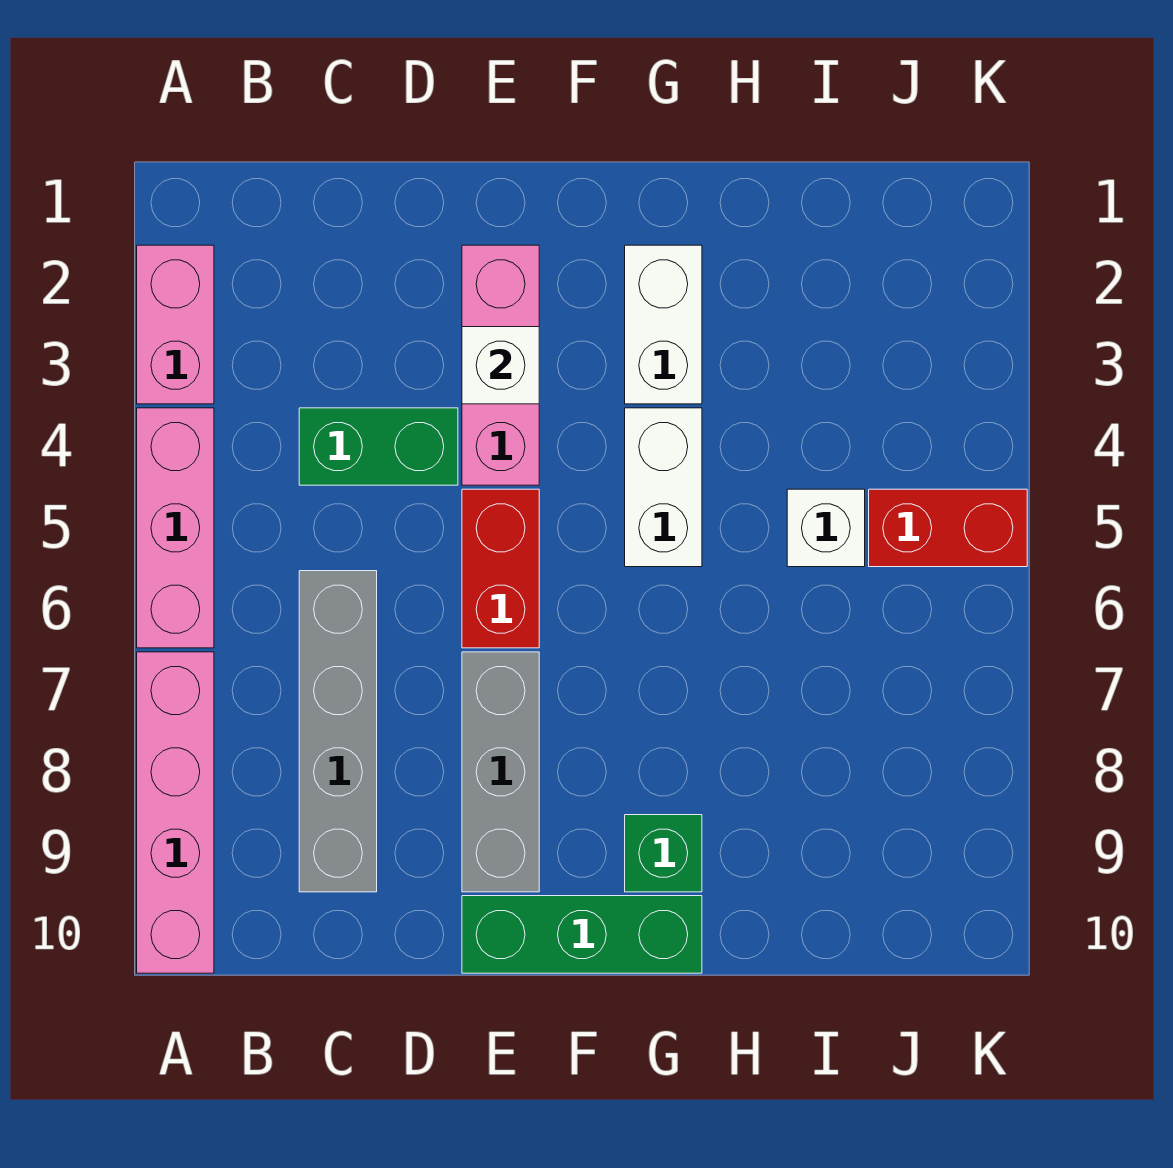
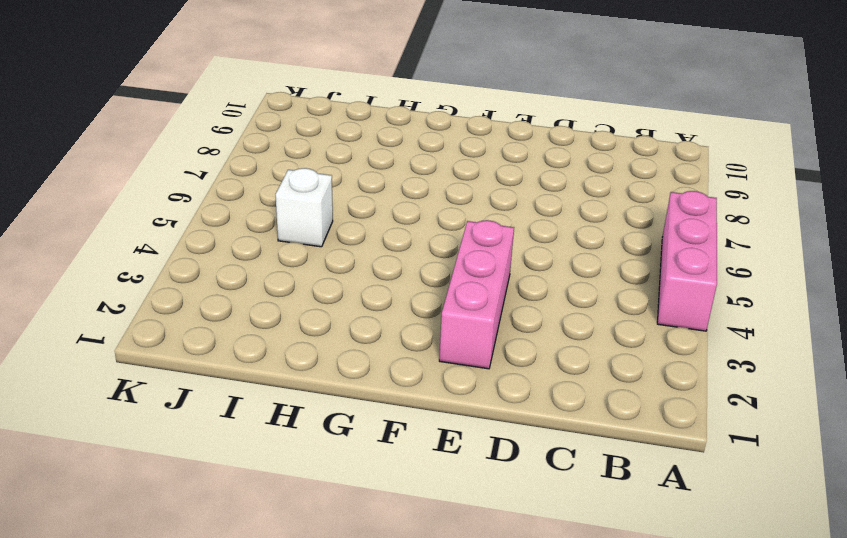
none -> pink 1x2 brick [137,245,214,404]
none -> pink 1x4 brick [137,652,214,973]
none -> green 1x2 brick [299,408,458,485]

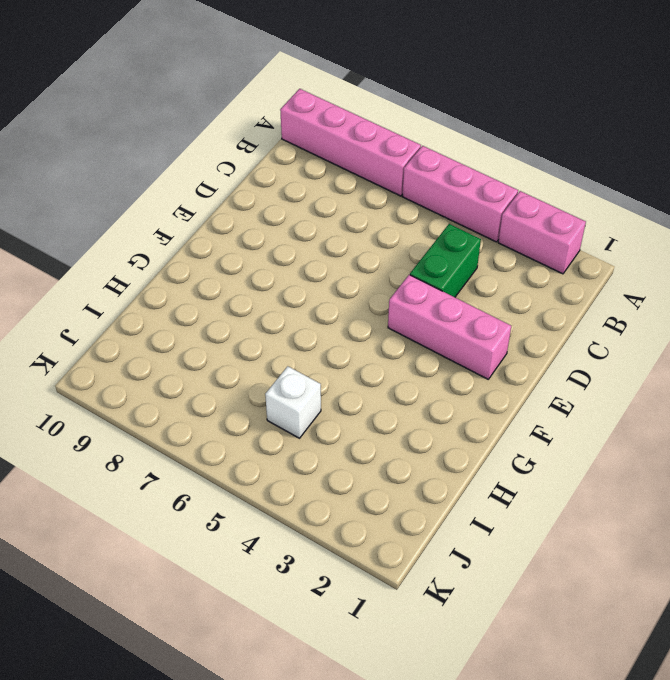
none -> grey 1x4 brick [299,571,377,892]
none -> red 1x2 brick [462,489,539,648]
none -> grey 1x3 brick [462,652,539,892]

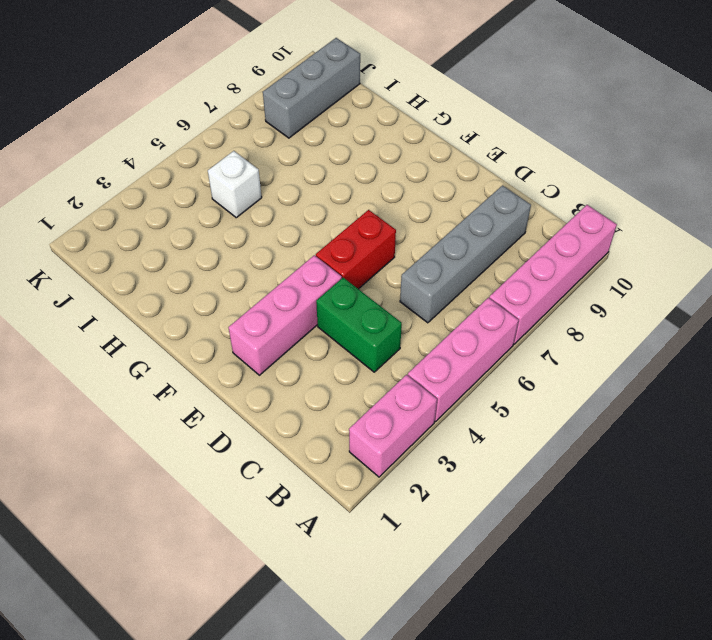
grey 1x3 brick [263,38,360,138] -> grey 1x3 brick moved to [462,652,539,892]
none -> green 1x3 brick [462,896,702,973]
none -> white 1x2 brick [625,245,702,404]
none -> white 1x2 brick [625,408,702,567]

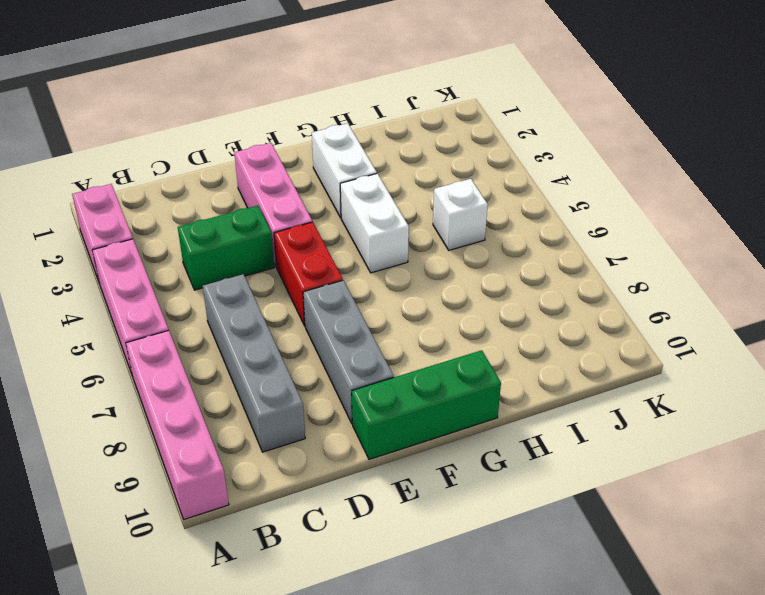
none -> green 1x1 brick [625,815,702,892]
none -> red 1x2 brick [869,489,1027,567]
none -> white 1x1 brick [462,327,539,404]

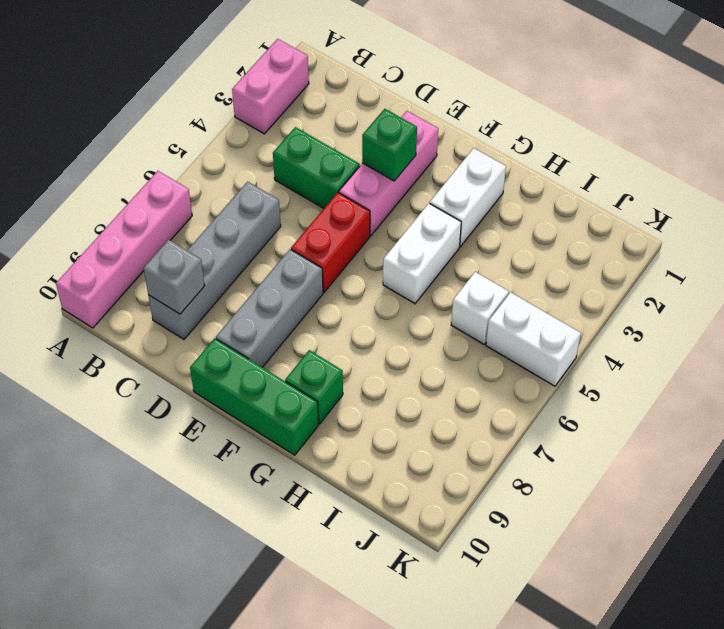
grey 1x1 brick [144,240,205,314] -> none
green 1x1 brick [362,109,417,181] -> white 1x1 brick [462,327,539,404]
white 1x2 brick [486,292,581,386] -> red 1x2 brick [869,489,1027,567]
none -> pink 1x3 brick [137,408,214,648]

